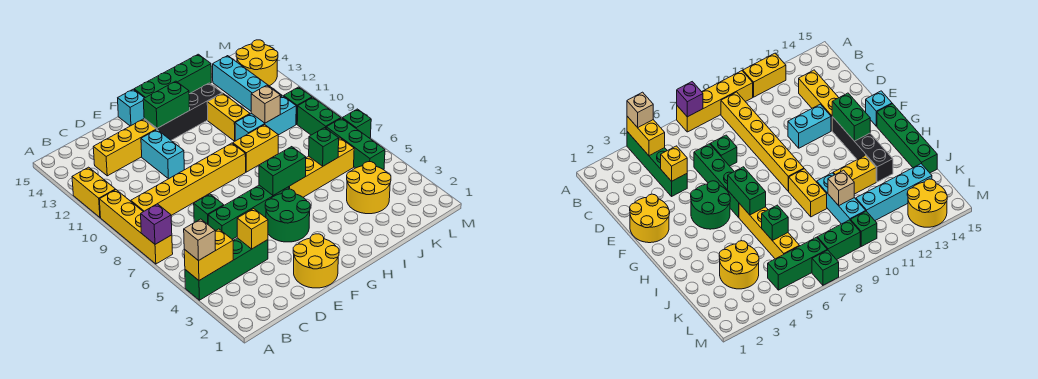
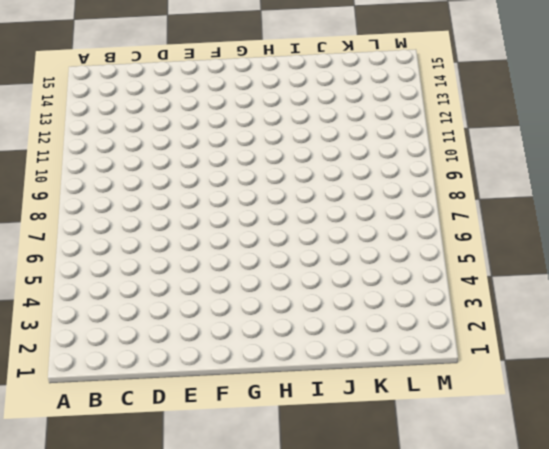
none -> green 1x4 brick [185,238,268,300]
none -> yellow 1x4 brick [99,190,173,264]
none -> yellow 1x2 brick [72,167,115,217]
none -> yellow 1x6 brick [131,143,246,215]

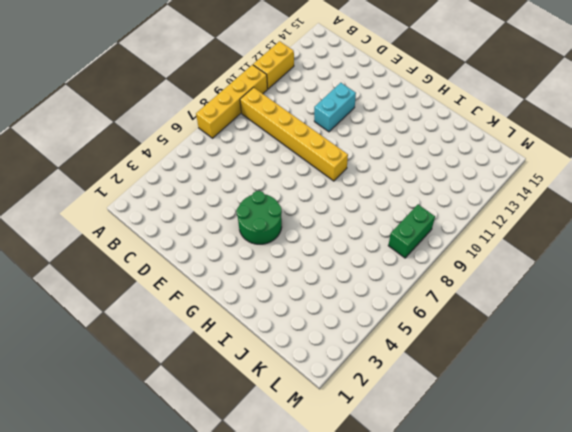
none -> green 1x4 brick [185,238,268,300]
none -> yellow 1x3 brick [93,119,156,176]
none -> green 1x4 brick [208,185,289,239]
none -> green 1x1 brick [194,194,224,224]

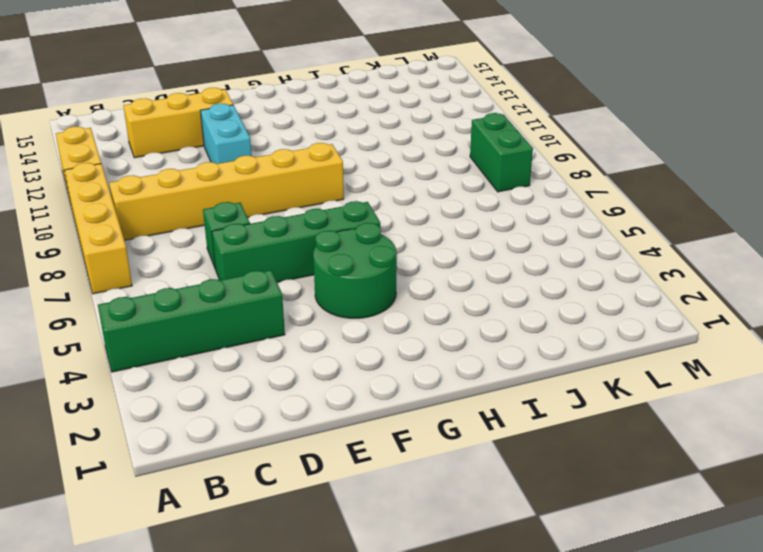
none -> yellow 2x2 round brick [293,234,339,288]
none -> black 1x4 brick [144,83,222,140]
none -> cyan 1x1 brick [118,89,144,126]
none -> green 1x4 brick [134,54,211,98]

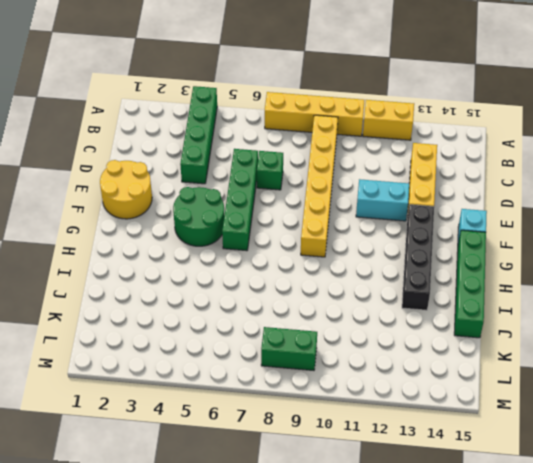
none -> yellow 1x4 brick [289,138,354,197]
none -> yellow 1x2 brick [233,125,278,172]
none -> cyan 1x3 brick [235,96,296,141]
none -> yellow 1x2 brick [207,93,250,141]

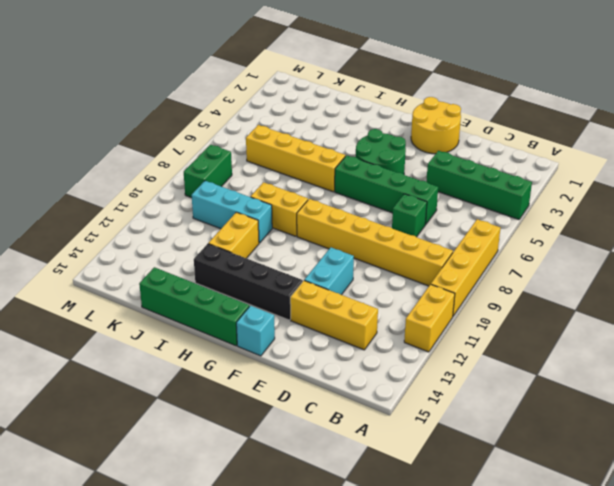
none -> yellow 2x2 round brick [347,162,391,214]
none -> cyan 1x4 brick [213,56,282,111]
none -> green 1x3 brick [326,118,385,170]
none -> green 1x1 brick [284,87,312,124]

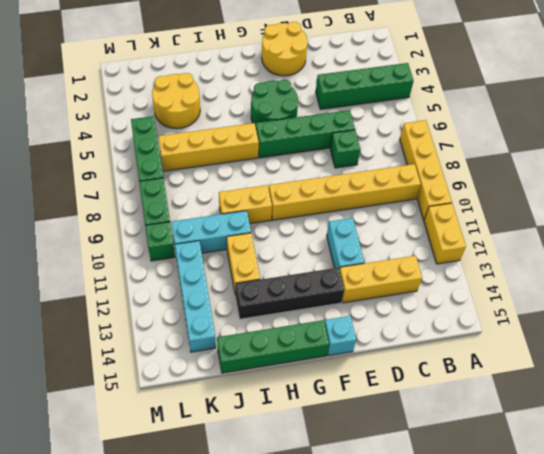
none -> yellow 2x2 round brick [236,40,278,86]
none -> green 1x1 brick [342,109,371,138]
none -> yellow 1x2 brick [184,229,233,280]
none -> purple 1x1 brick [141,204,172,244]

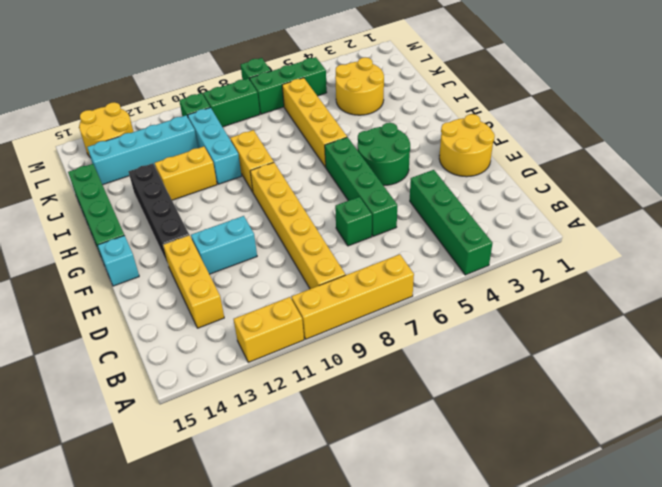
none -> yellow 1x2 brick [184,229,233,280]
none -> purple 1x1 brick [141,204,172,244]
none -> yellow 1x1 brick [237,209,268,249]
none -> green 1x2 brick [143,81,190,128]

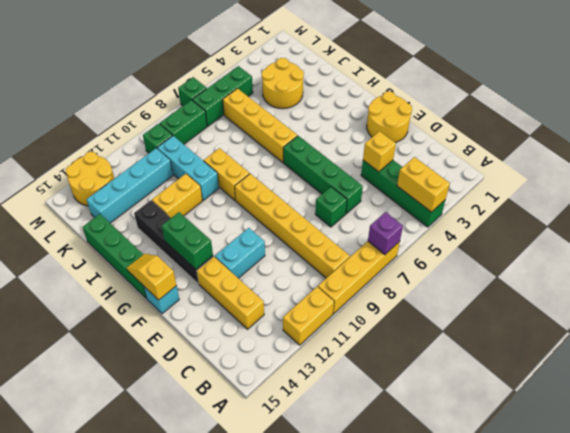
yellow 1x2 slope [127,254,177,300] -> none
none -> green 2x2 round brick [265,189,310,242]
none -> green 1x2 brick [259,147,306,195]
none -> green 1x1 brick [309,128,339,166]
none -> tan 1x1 brick [251,85,280,123]

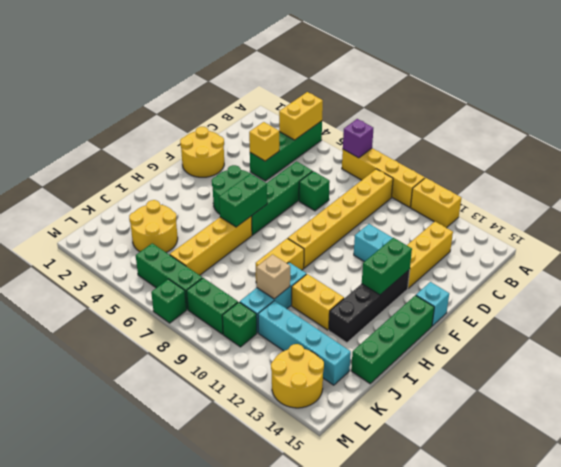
none -> green 1x1 brick [309,128,339,166]
none -> tan 1x1 brick [184,219,216,261]

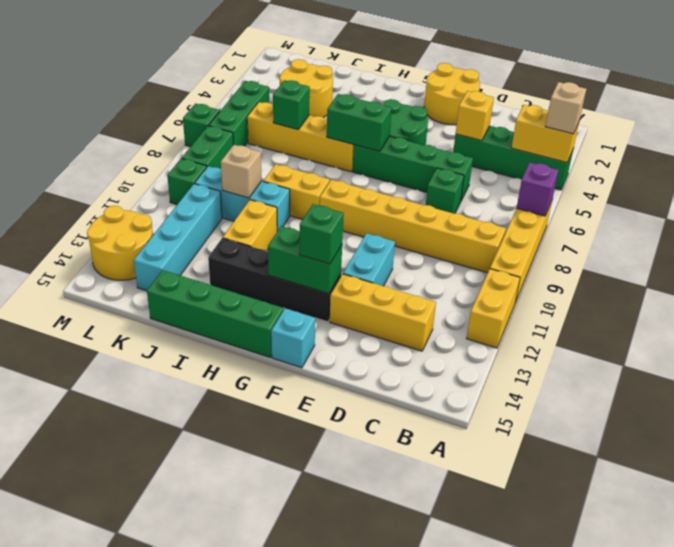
green 1x1 brick [299,204,344,264] -> none

